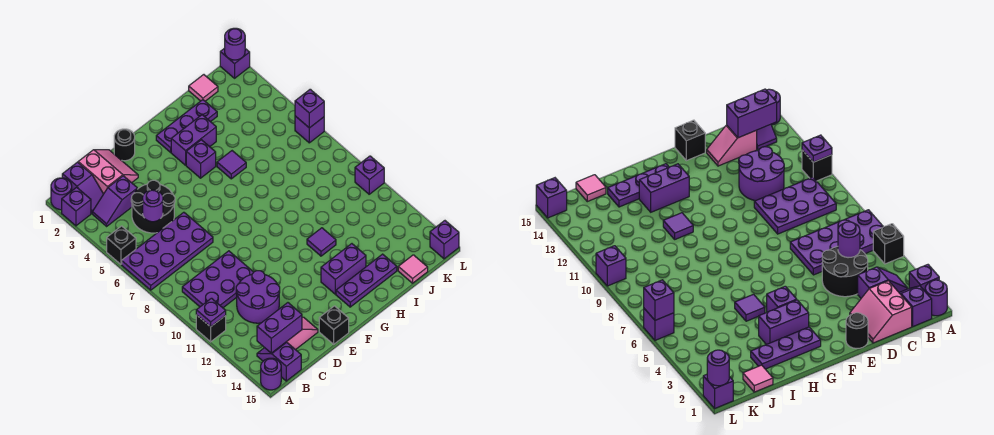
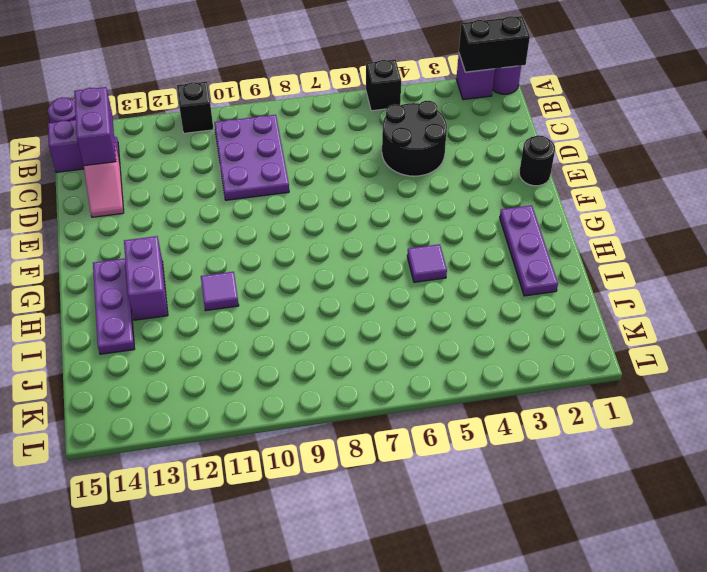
black 1x2 brick [459,16,530,72] -> none
none -> purple 2x4 plate [122,212,213,290]
none -> purple 1x2 slope [62,162,103,213]
none -> purple 1x2 slope [92,176,137,226]
none -> pink 2x2 slope [78,150,138,194]

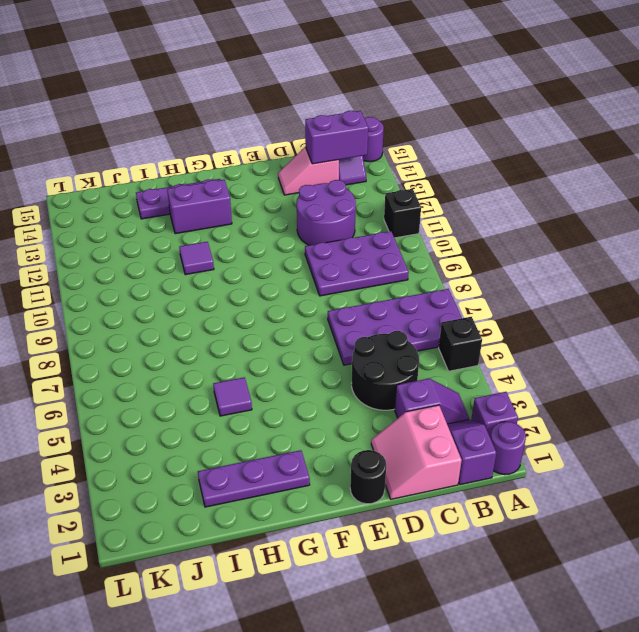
none -> black 1x1 brick [319,306,349,344]
none -> purple 1x2 brick [171,115,216,165]
none -> purple 1x1 brick [186,140,216,178]
none -> pink 1x1 tile [189,75,218,101]

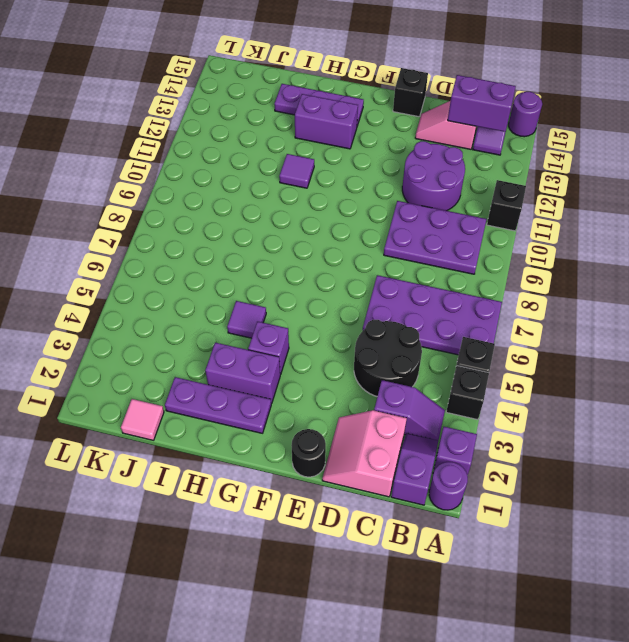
black 1x1 brick [446,366,489,420] -> none
none -> pink 1x1 tile [398,255,428,283]
none -> purple 1x1 brick [220,48,250,78]
none -> purple 1x1 brick [295,116,324,143]
none -> purple 1x1 brick [355,156,384,194]

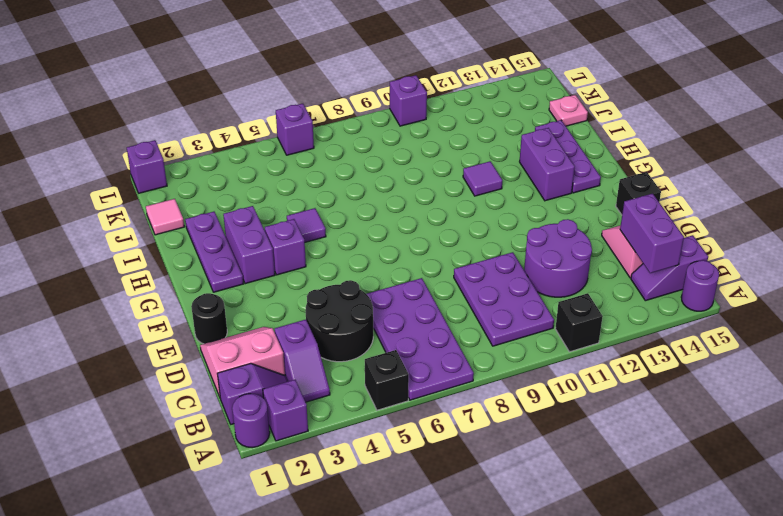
pink 1x1 plate [549,95,588,126] -> pink 1x1 tile [398,255,428,283]
none -> purple 1x1 brick [430,221,459,259]
none -> purple 1x1 plate [196,298,226,327]
none -> purple 1x1 round brick [143,190,163,222]
none -> purple 1x1 round brick [225,28,245,60]

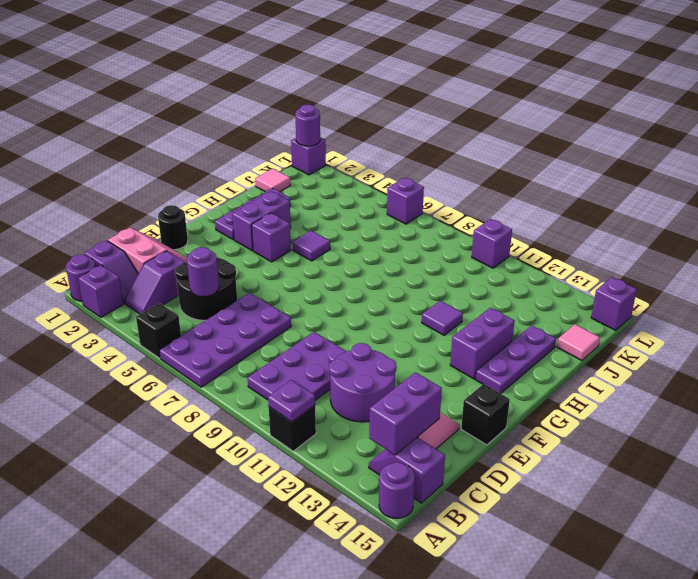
none -> purple 1x1 brick [295,89,324,128]

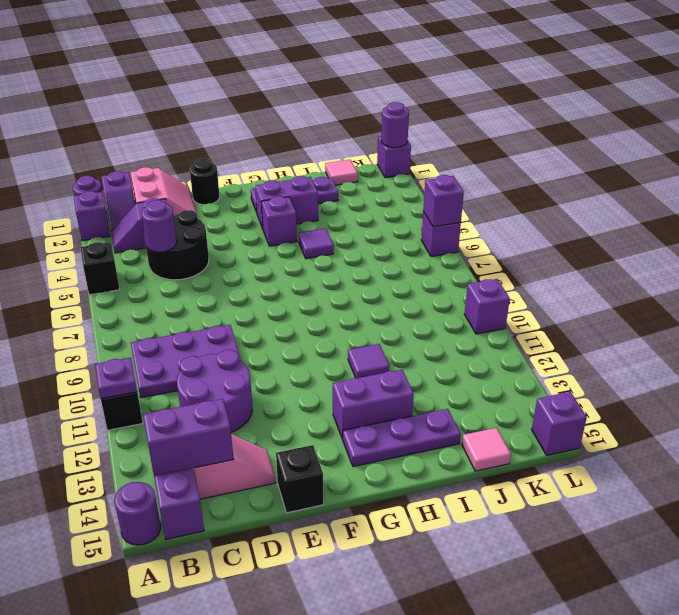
none -> purple 2x4 plate [122,212,213,290]

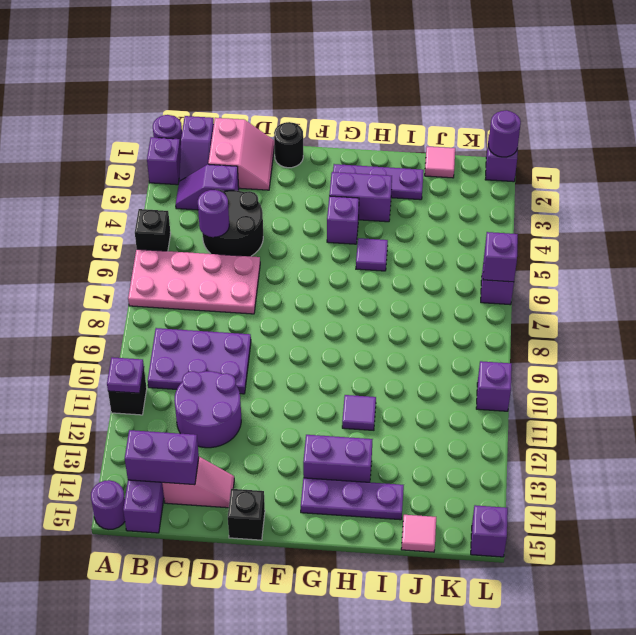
pink 2x4 plate [128,249,260,314] -> purple 2x4 plate [122,212,213,290]

